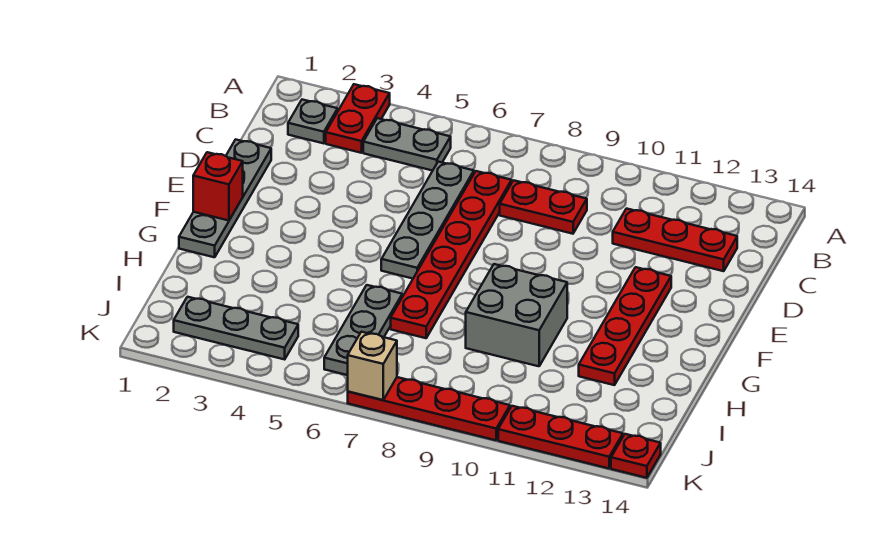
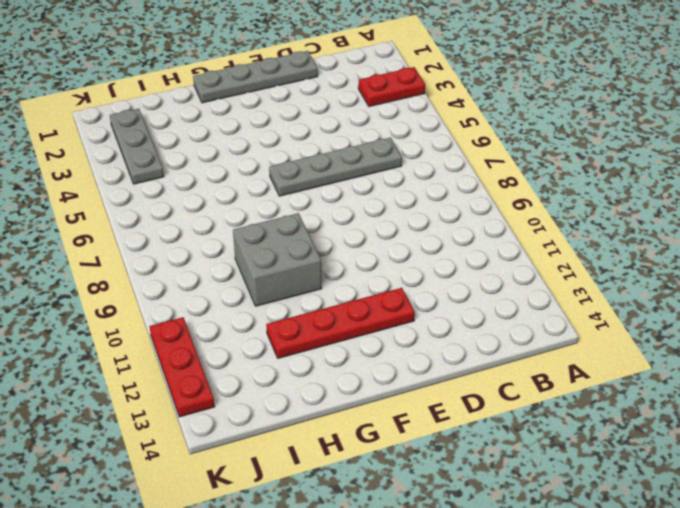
none -> grey 1x1 plate [288,100,338,143]
none -> grey 1x2 plate [363,118,451,171]
none -> red 1x6 plate [391,171,512,338]

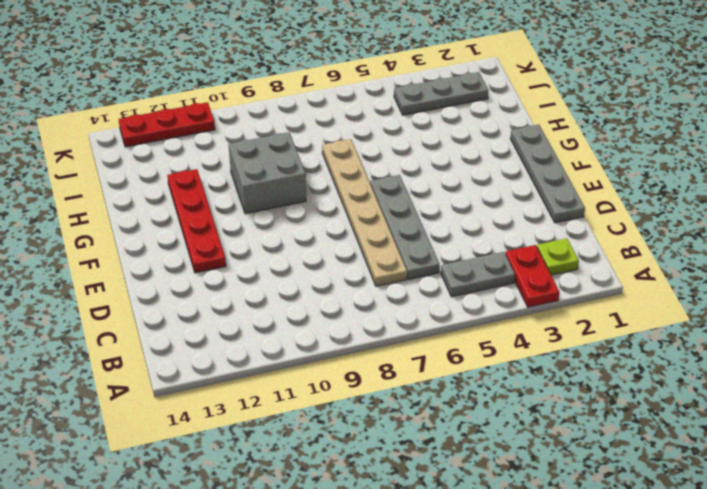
lime 1x1 plate [537,238,579,275] -> grey 1x1 plate [288,100,338,143]
tan 1x6 plate [322,139,407,286] -> red 1x6 plate [391,171,512,338]
none -> red 1x2 plate [500,180,587,234]
none -> red 1x3 plate [613,209,737,271]
none -> grey 1x3 plate [324,285,402,375]

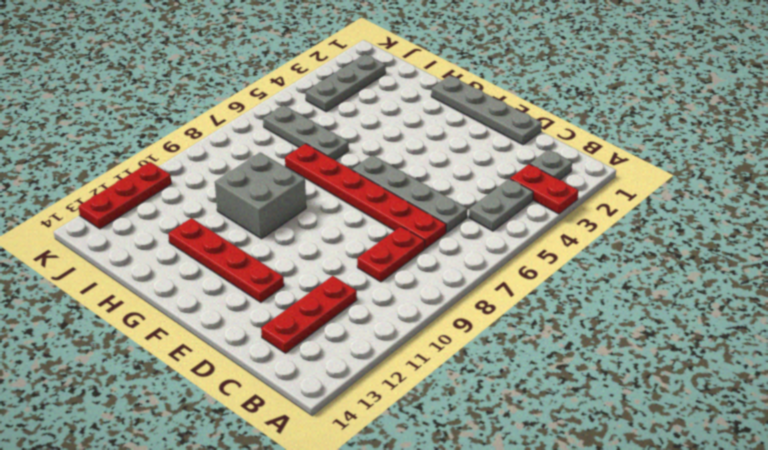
none -> red 1x4 plate [348,377,510,440]
none -> red 1x1 plate [611,434,661,478]
none -> red 1x1 brick [193,152,243,221]

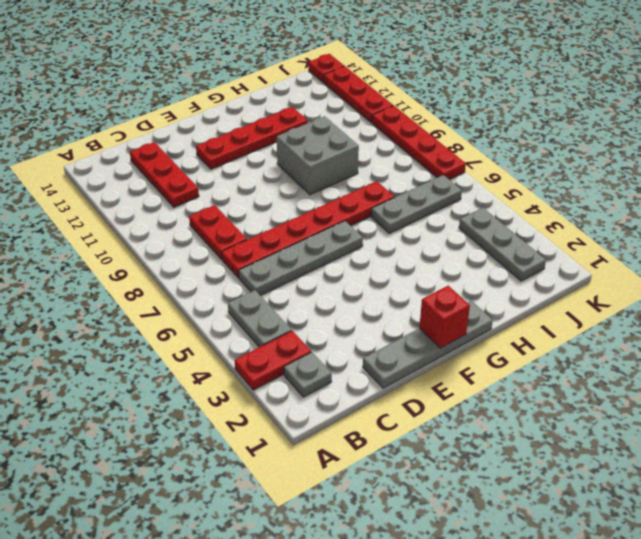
none -> tan 1x1 brick [348,332,397,400]

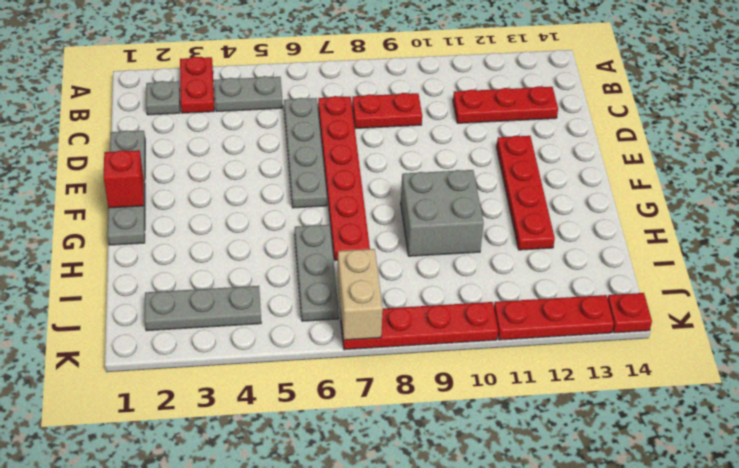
tan 1x2 brick [338,249,383,340] -> tan 1x1 brick [348,332,397,400]

